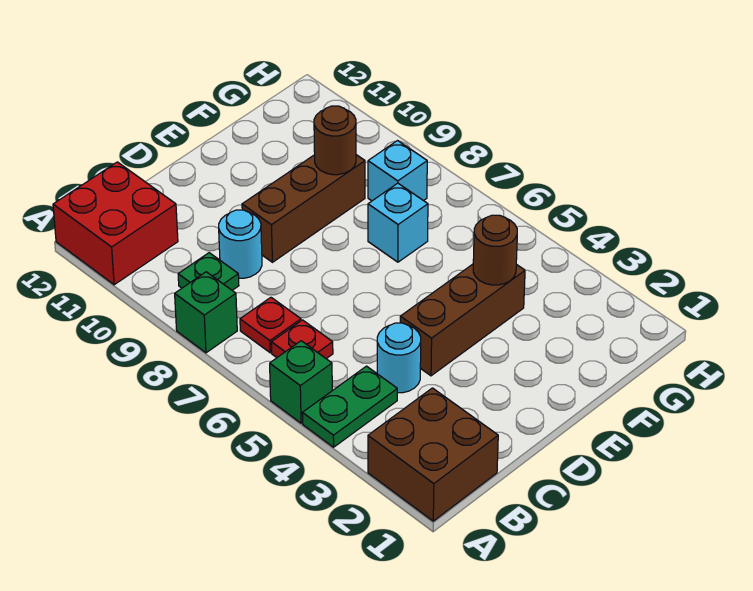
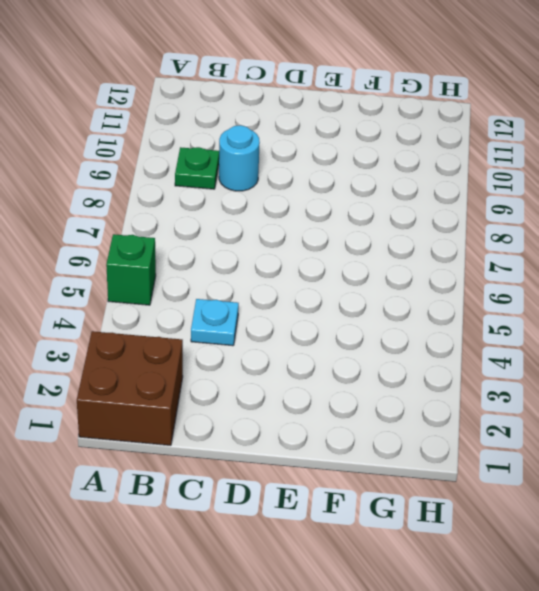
cyan 1x1 plate [191,299,239,346] -> cyan 1x1 round brick [377,323,421,393]
none -> green 1x2 plate [302,366,397,447]
none -> green 1x1 brick [175,272,237,353]
none -> red 2x2 brick [53,162,178,285]

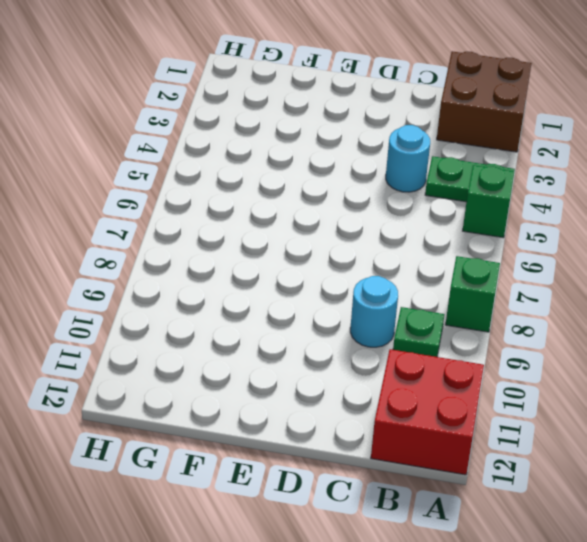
none -> red 1x1 plate [271,320,333,359]
none -> red 1x1 plate [240,297,301,353]
none -> brown 1x3 brick [400,264,525,376]

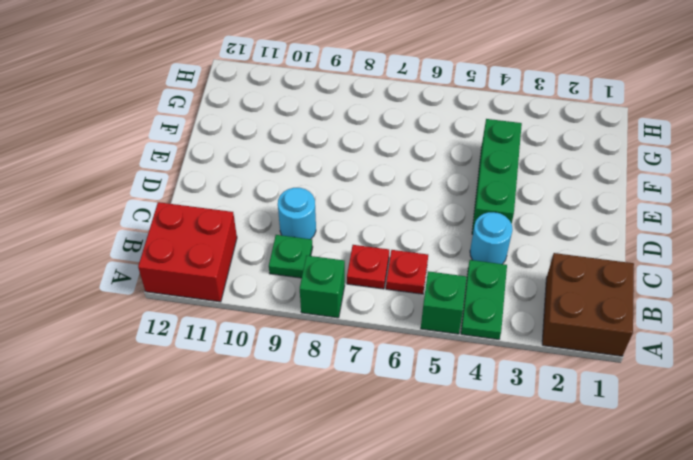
green 1x3 brick [472,119,522,234] -> brown 1x3 brick [400,264,525,376]
none -> brown 1x3 brick [242,155,365,262]
none -> cyan 1x1 brick [368,183,428,262]
none -> cyan 1x1 brick [368,141,427,201]

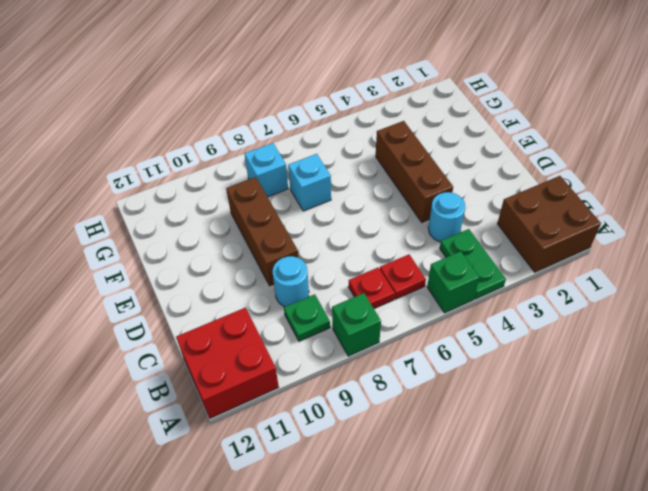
none -> brown 1x1 round brick [473,215,517,285]
none -> brown 1x1 round brick [314,106,356,175]

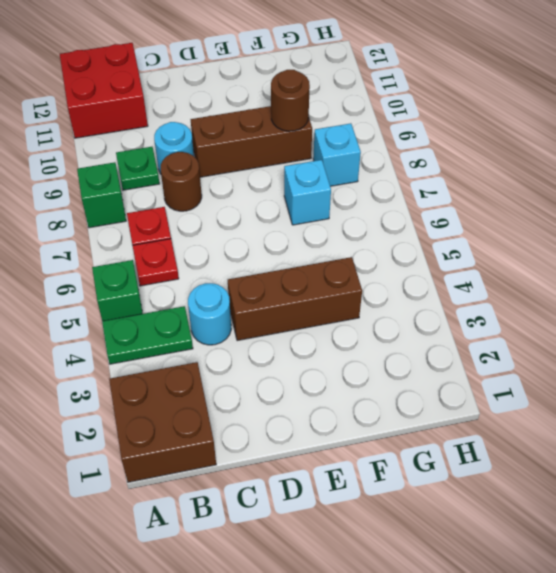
brown 1x1 round brick [161,152,202,211] -> brown 1x1 round brick moved to [473,215,517,285]

